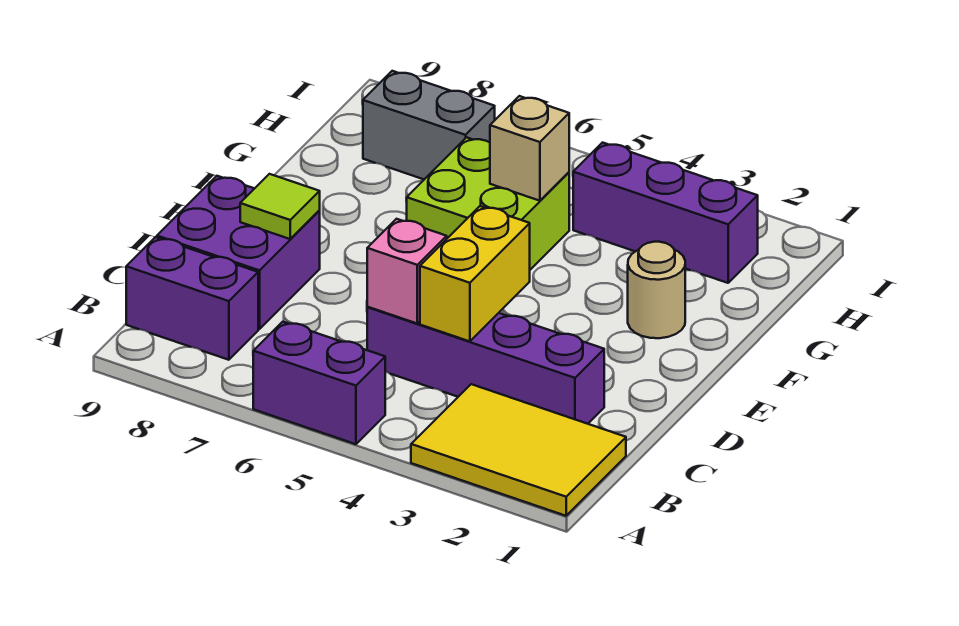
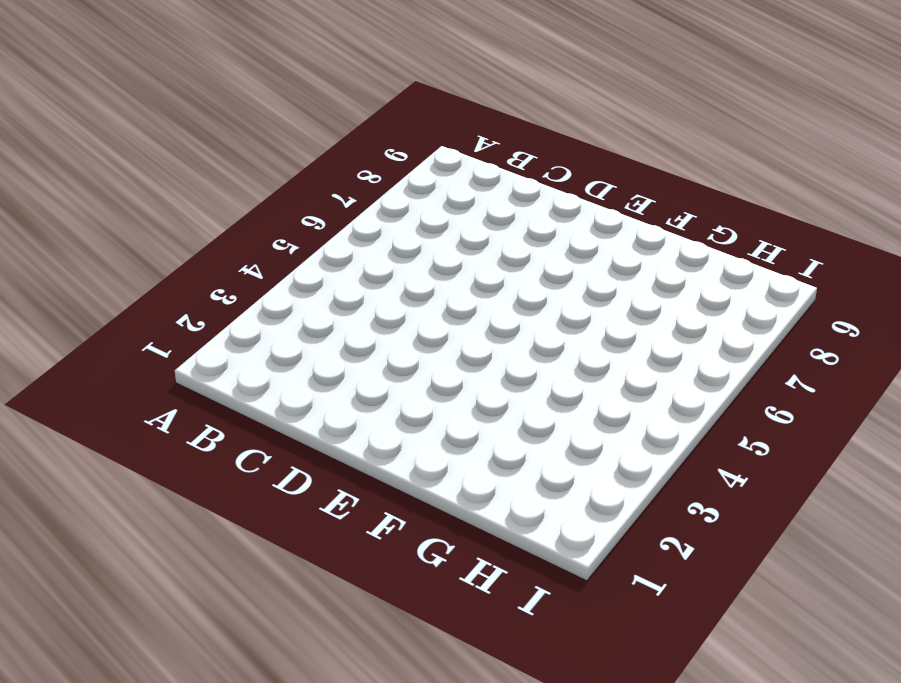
none -> yellow 2x3 tile [411,384,626,516]
none -> purple 1x2 brick [253,322,385,444]
none -> purple 1x2 brick [126,237,258,360]

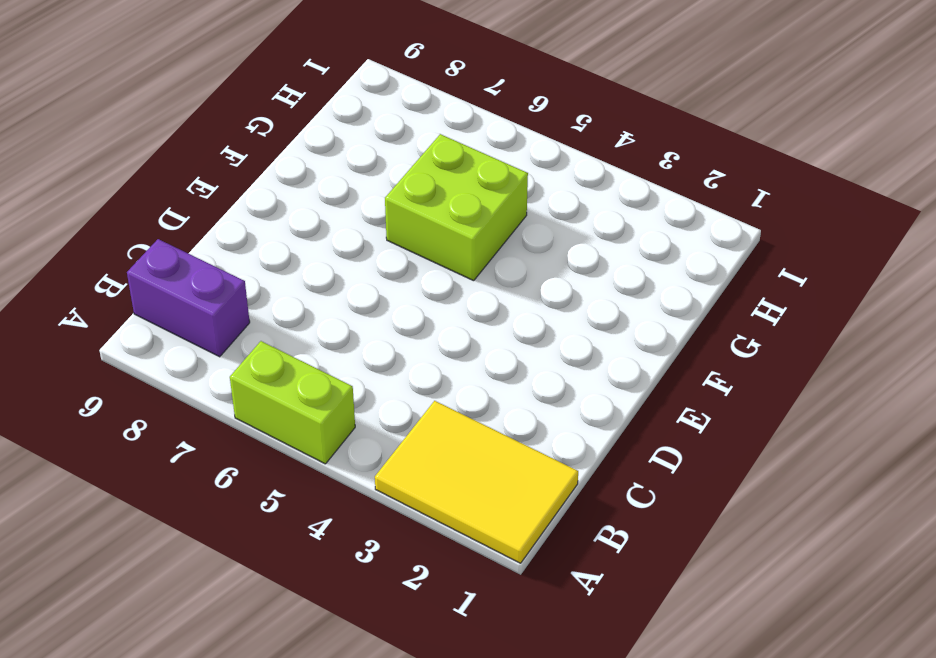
lime 1x2 brick [230,341,355,464] -> purple 1x2 brick [253,322,385,444]
none -> purple 1x4 brick [367,307,604,424]
none -> purple 2x2 brick [157,176,320,329]
none -> tan 1x1 round brick [628,242,685,338]

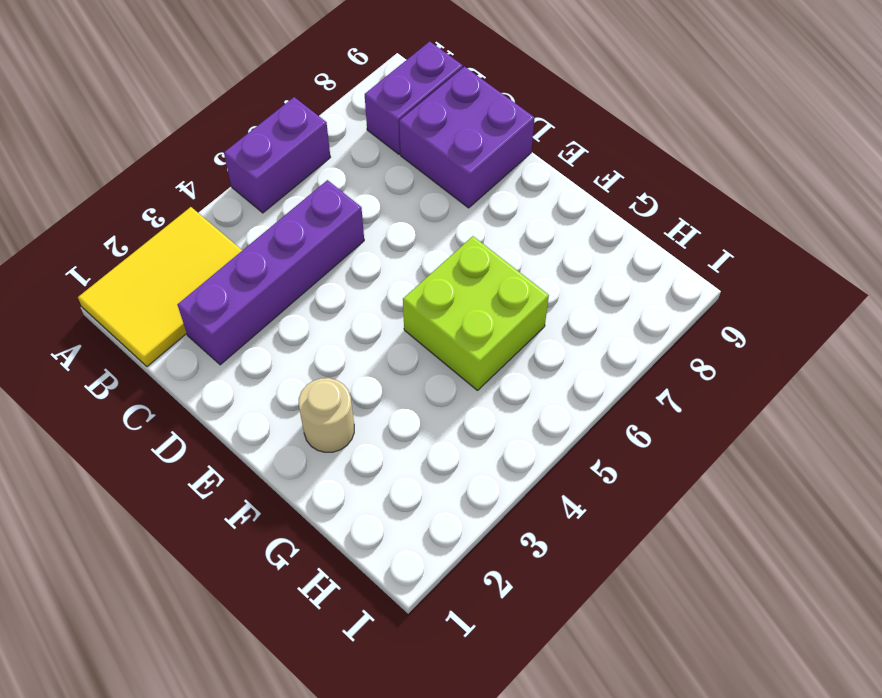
none -> purple 1x3 brick [573,143,758,283]
none -> grey 1x2 brick [363,71,495,179]
none -> yellow 1x2 brick [420,206,530,341]

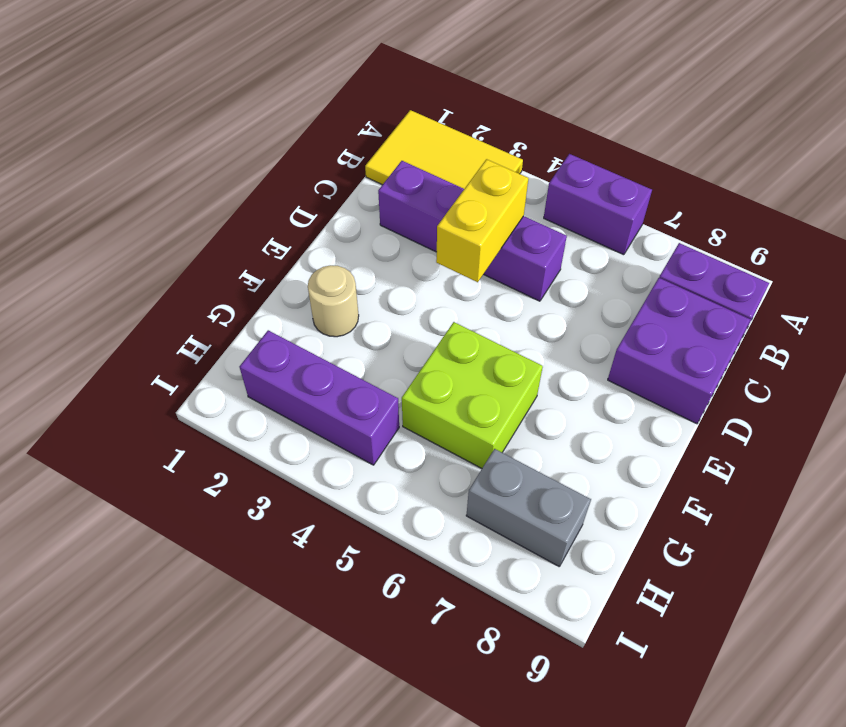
none -> pink 1x1 brick [367,219,447,323]
none -> lime 1x1 tile [240,174,320,239]
none -> tan 1x1 brick [490,96,569,201]

